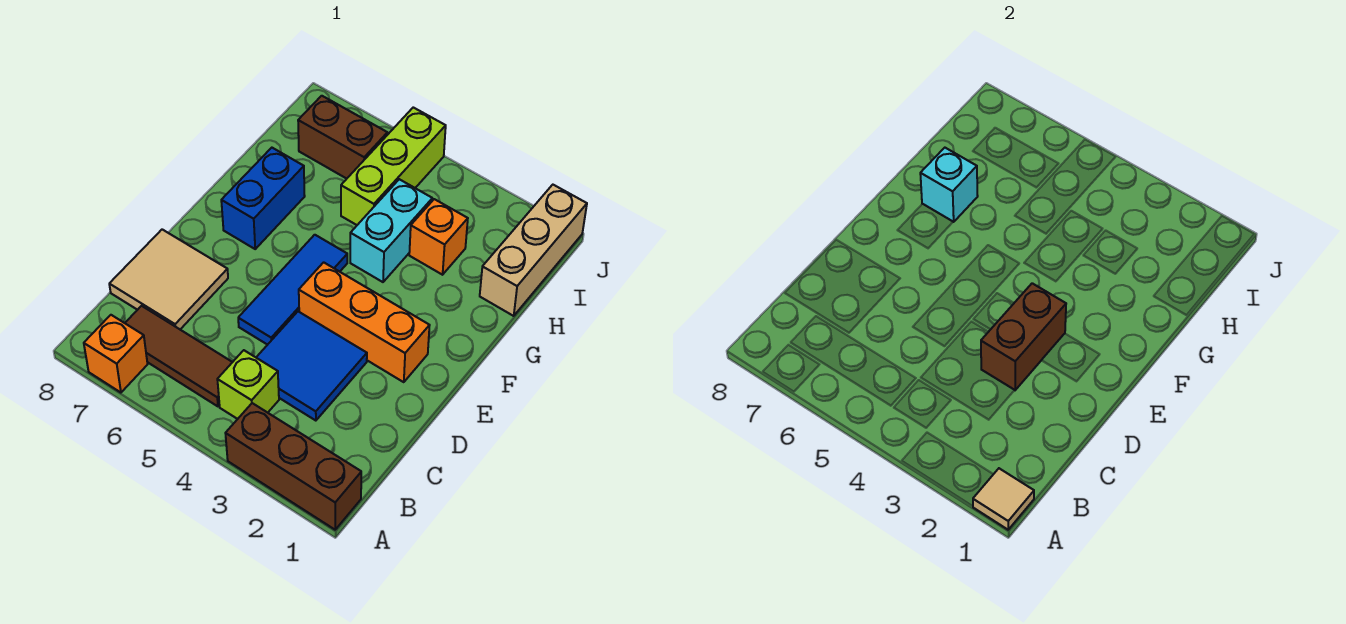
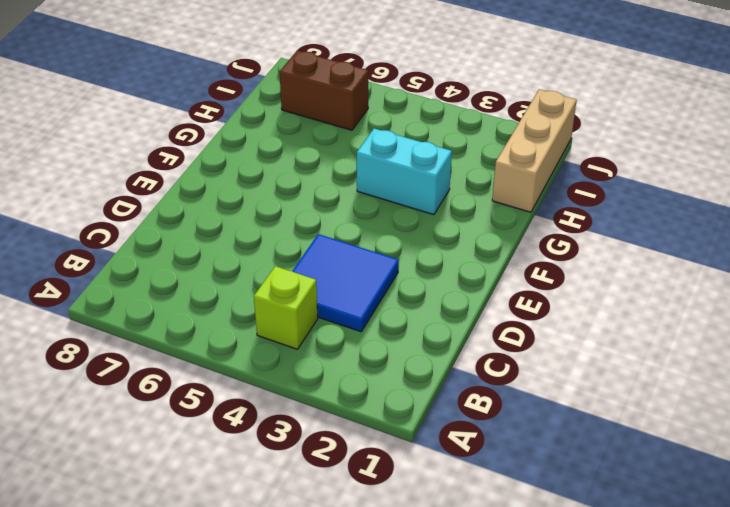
cyan 1x2 brick [357,129,452,215] -> cyan 1x2 brick turned to [350,179,432,282]
none -> brown 1x3 brick [225,403,361,530]
none -> orange 1x1 brick [84,315,148,393]
none -> brown 1x3 tile [125,306,232,406]

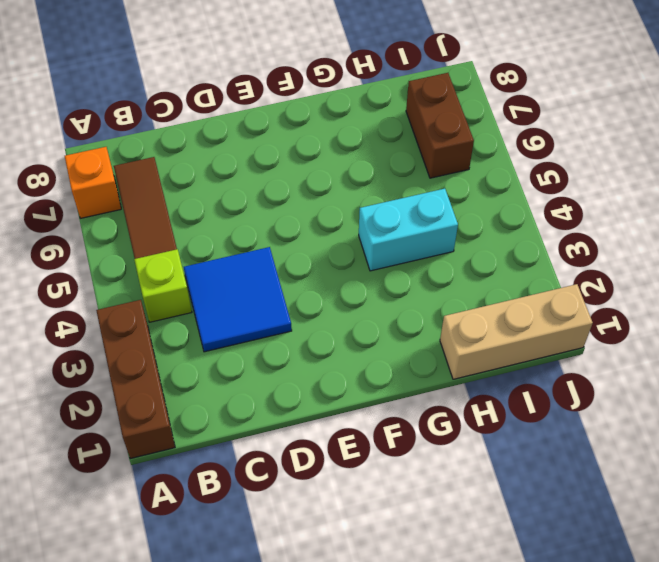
none -> tan 2x2 tile [109,229,228,329]
none -> blue 1x3 tile [238,235,347,345]
none -> orange 1x3 brick [299,262,430,382]

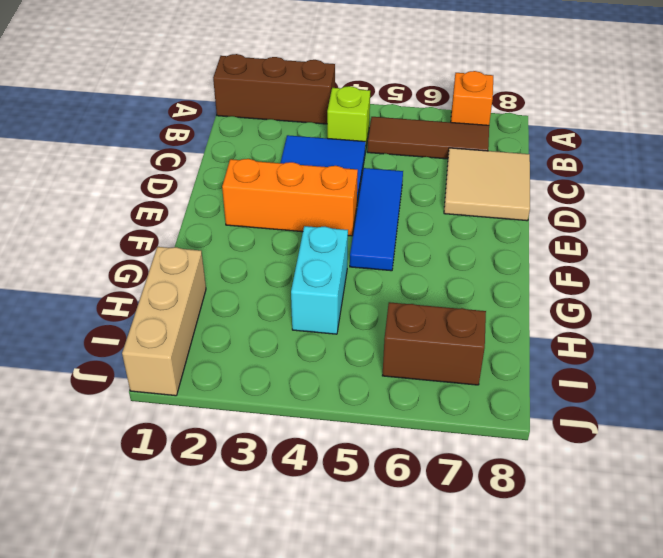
none -> blue 1x2 brick [221,148,305,249]
none -> orange 1x1 brick [409,199,468,275]
none -> lime 1x3 brick [341,107,446,225]

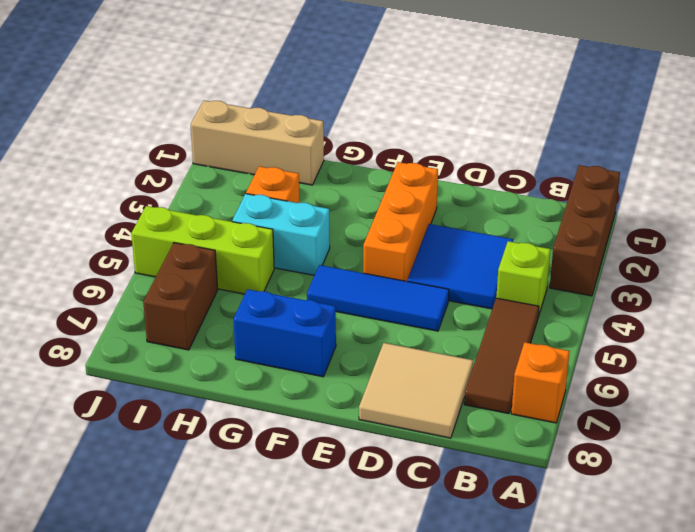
none -> tan 1x1 tile [973,468,1034,530]
none -> brown 1x2 brick [981,283,1066,390]
none -> cyan 1x1 brick [920,148,978,222]

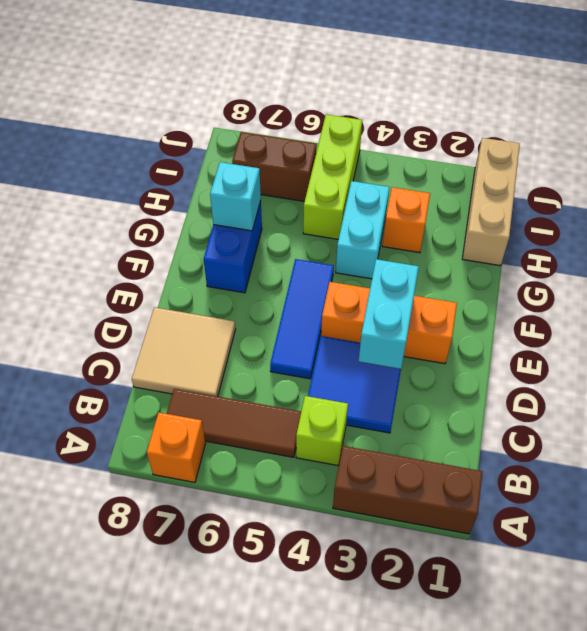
cyan 1x2 brick [359,259,419,369] -> brown 1x2 brick [981,283,1066,390]
none -> tan 1x1 tile [973,468,1034,530]

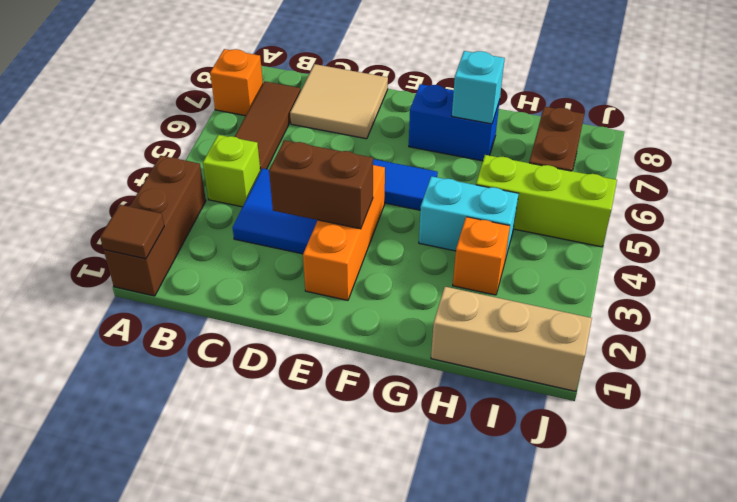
brown 1x1 tile [100,205,164,259] -> tan 1x1 tile [973,468,1034,530]

